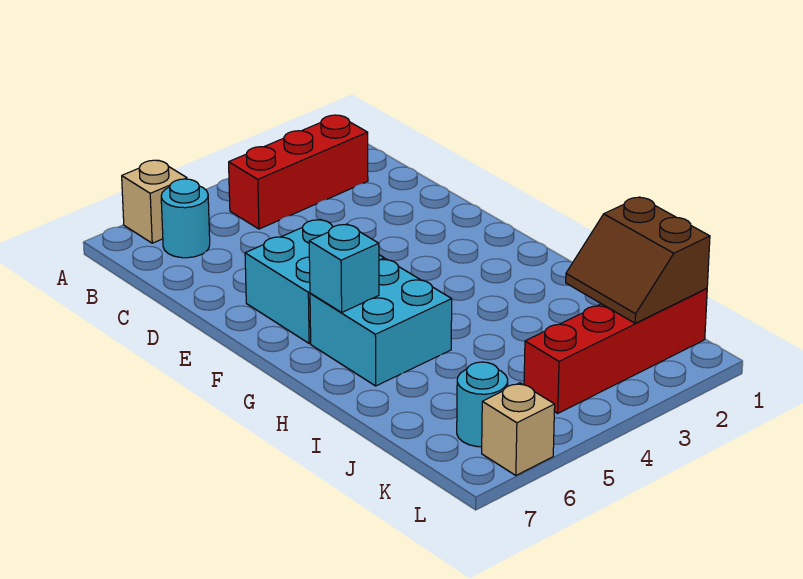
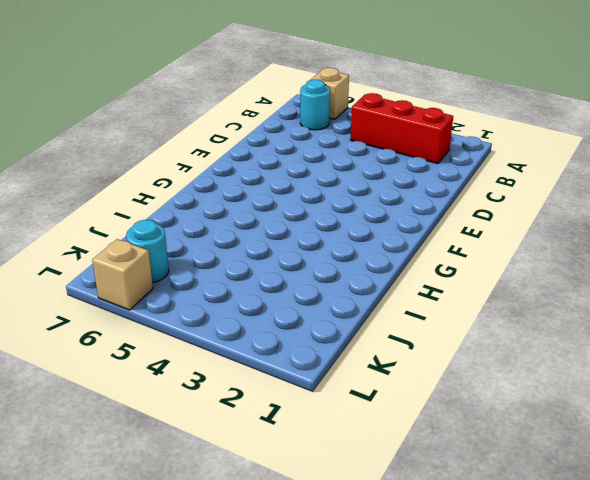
none -> cyan 2x2 brick [245,219,384,343]
none -> cyan 2x2 brick [310,259,452,386]

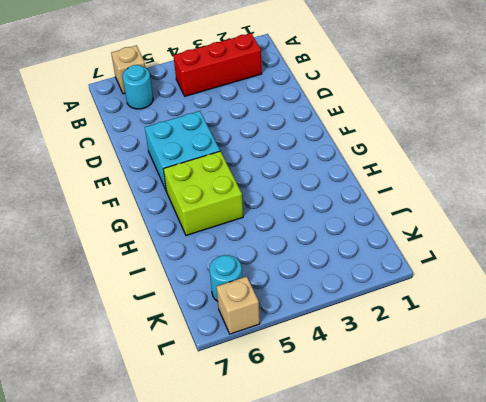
lime 2x2 brick [163,151,243,236] -> cyan 2x2 brick [310,259,452,386]
none -> red 1x4 brick [524,288,707,413]
none -> cyan 1x1 brick [309,224,379,312]

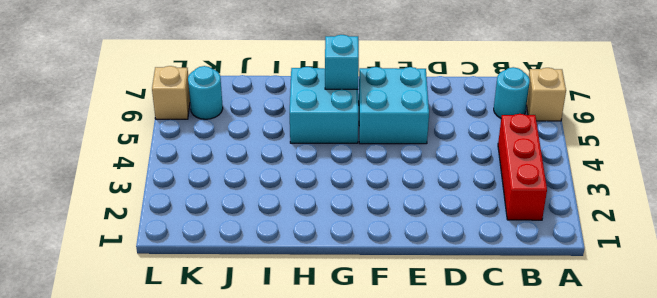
none -> red 1x4 brick [524,288,707,413]
none -> brown 2x2 slope [566,197,710,323]

